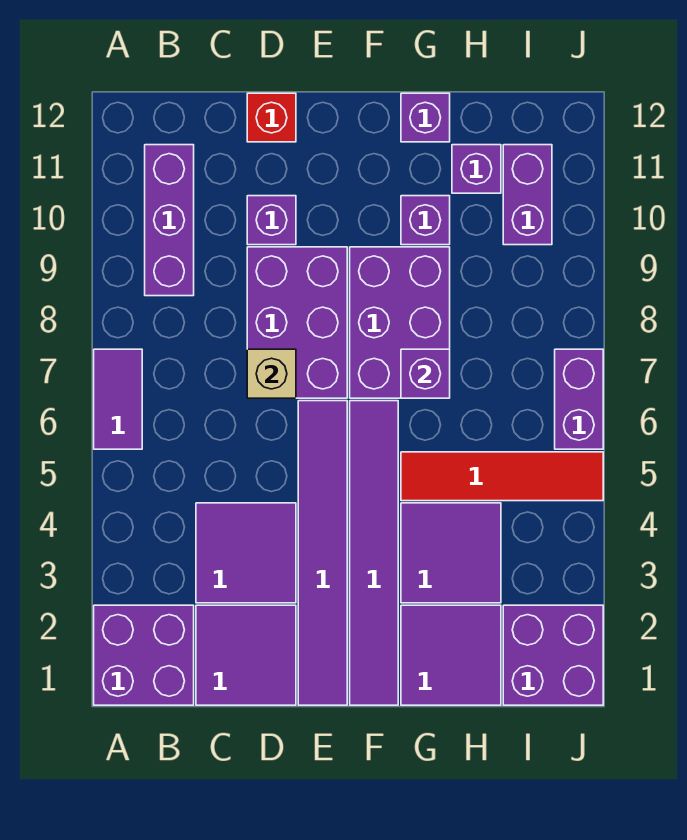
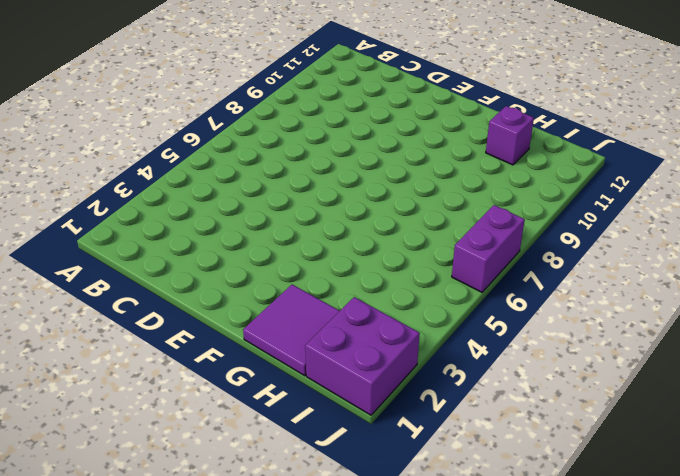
none -> purple 2x2 brick [94,605,194,705]
none -> purple 1x2 tile [94,349,142,449]
none -> purple 1x3 brick [145,145,194,296]

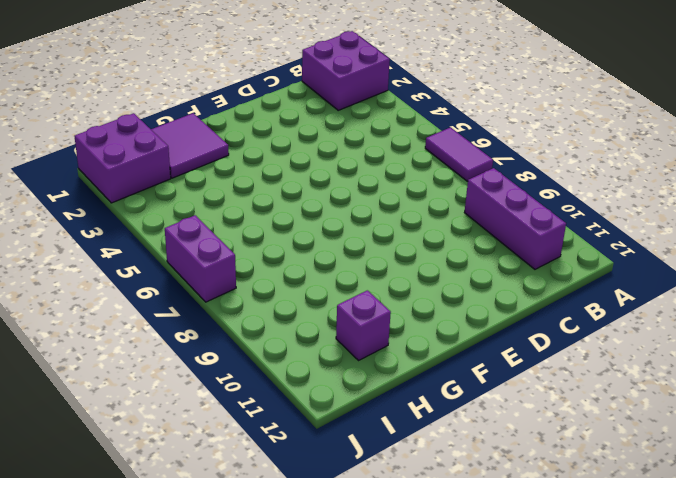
none -> purple 2x2 tile [196,605,296,705]
none -> purple 2x2 tile [196,503,296,603]
none -> purple 2x3 brick [247,247,347,398]

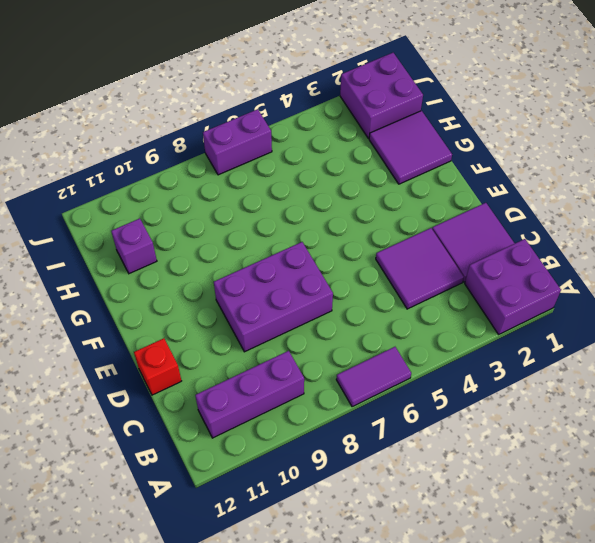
none -> purple 1x1 brick [247,196,296,245]
none -> purple 1x6 tile [298,401,347,705]
none -> purple 1x6 tile [350,401,398,705]

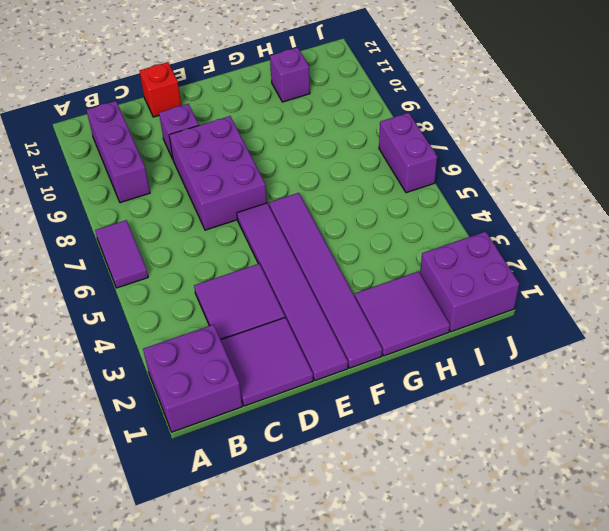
none -> purple 2x3 brick [350,247,450,398]
none -> purple 2x2 tile [401,503,501,603]
none -> red 1x4 tile [401,452,603,501]

